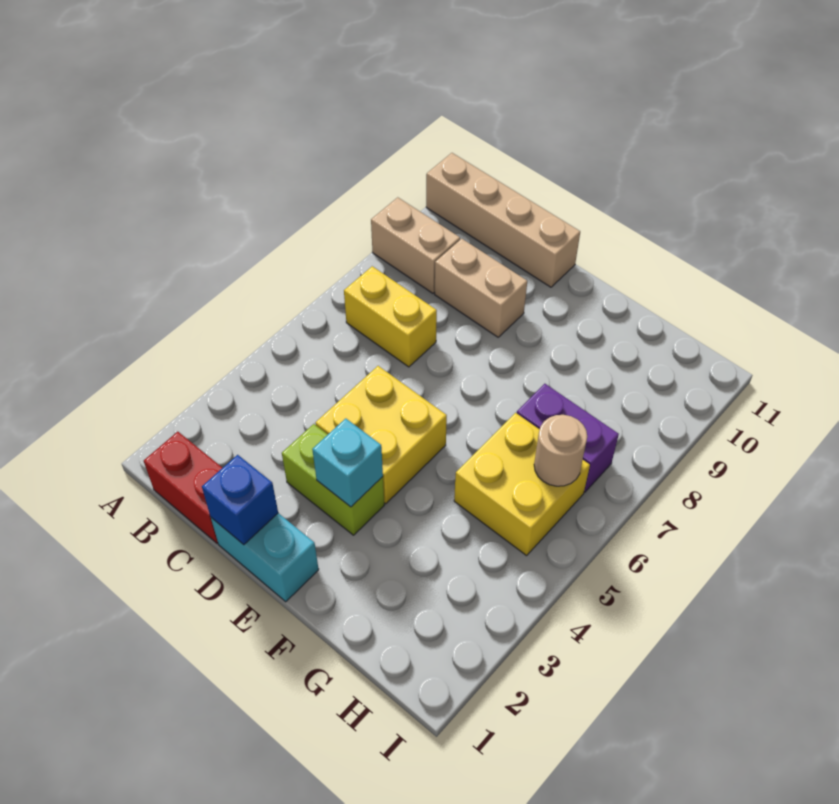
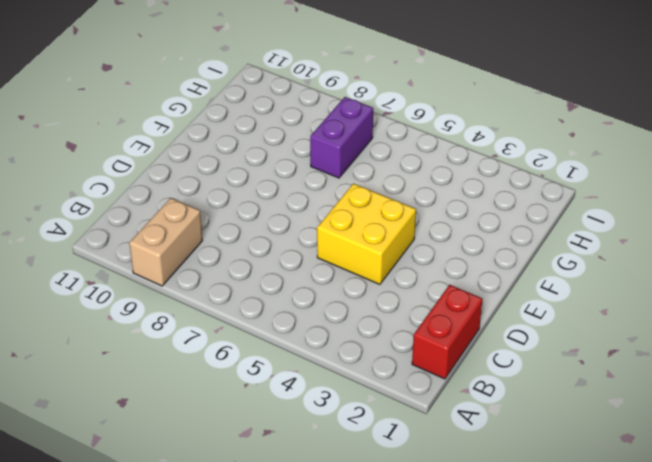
none -> tan 1x4 brick [426,153,580,287]
none -> yellow 1x2 brick [344,266,437,367]
none -> tan 1x2 brick [435,239,527,337]

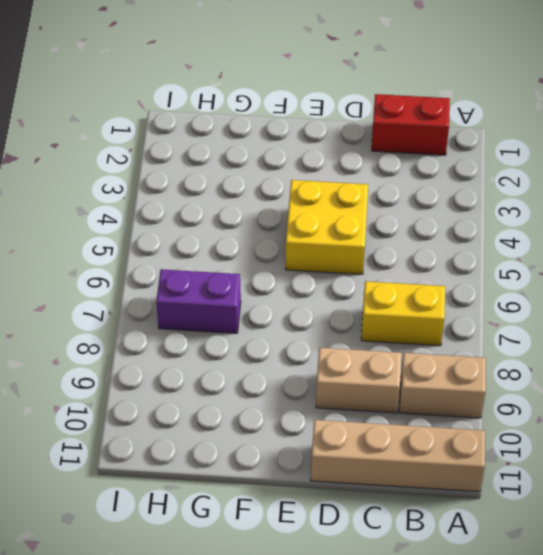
none -> cyan 1x2 brick [211,513,319,602]
none -> lime 1x2 brick [282,424,384,535]
none -> yellow 2x2 brick [454,413,590,556]

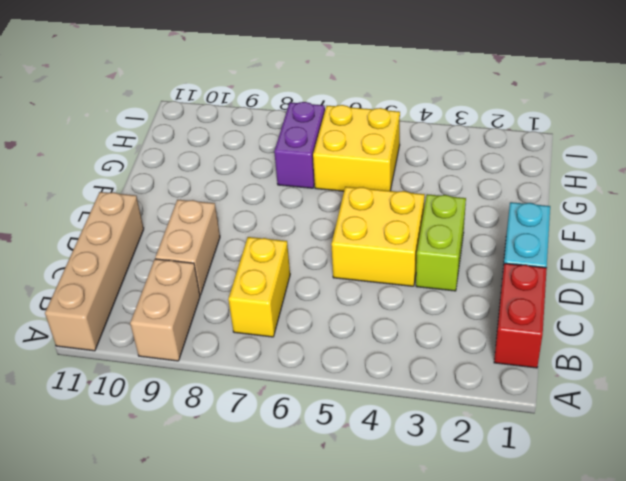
none -> blue 1x1 brick [202,455,278,545]
none -> cyan 1x1 brick [312,419,383,507]
none -> tan 1x1 round brick [534,415,587,486]

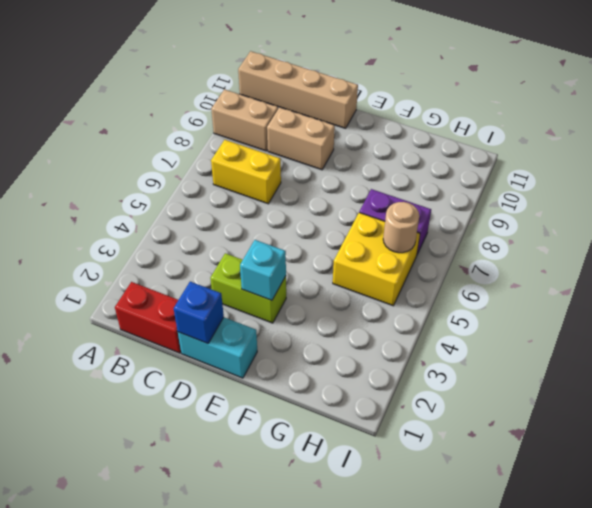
none -> yellow 2x2 brick [316,366,447,504]

